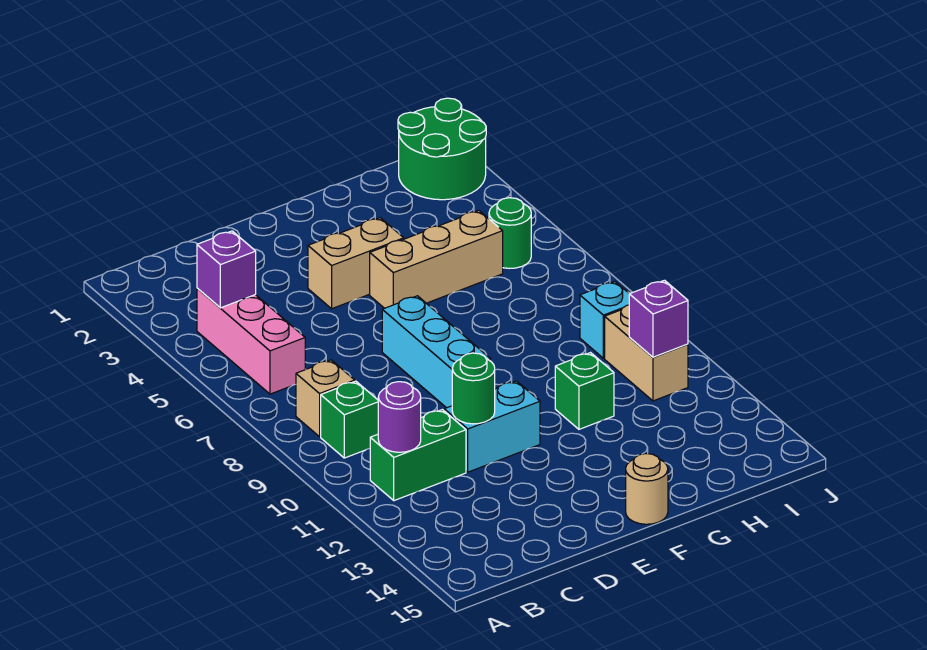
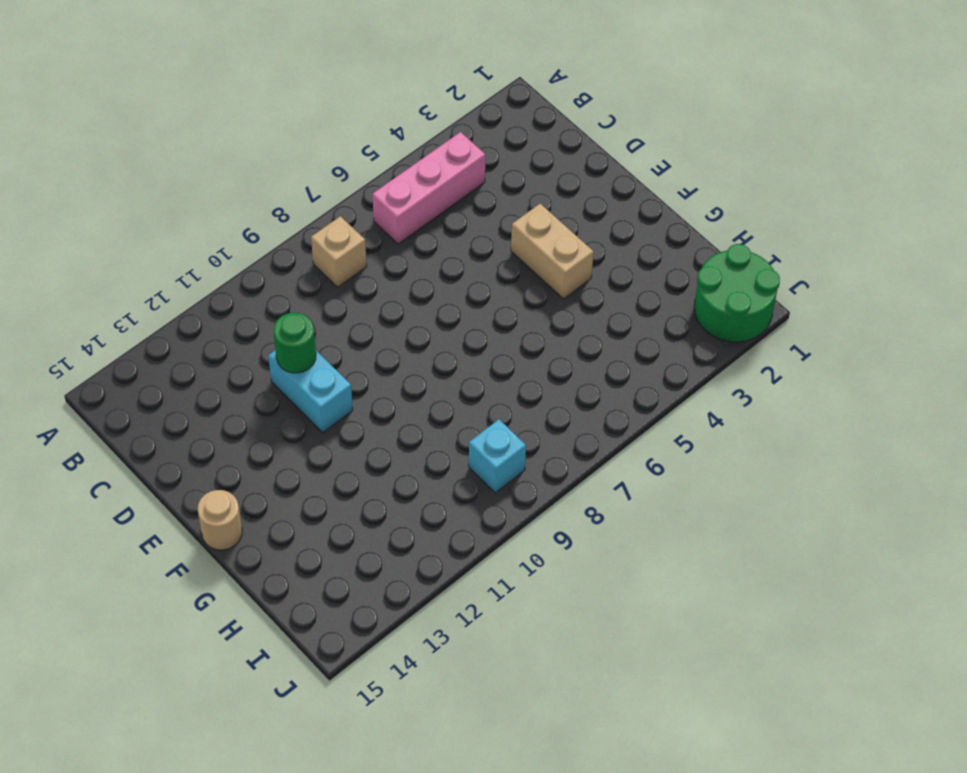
none -> green 1x1 brick [321,381,378,458]
none -> green 1x2 brick [370,410,466,501]
none -> cyan 1x3 brick [382,296,491,408]

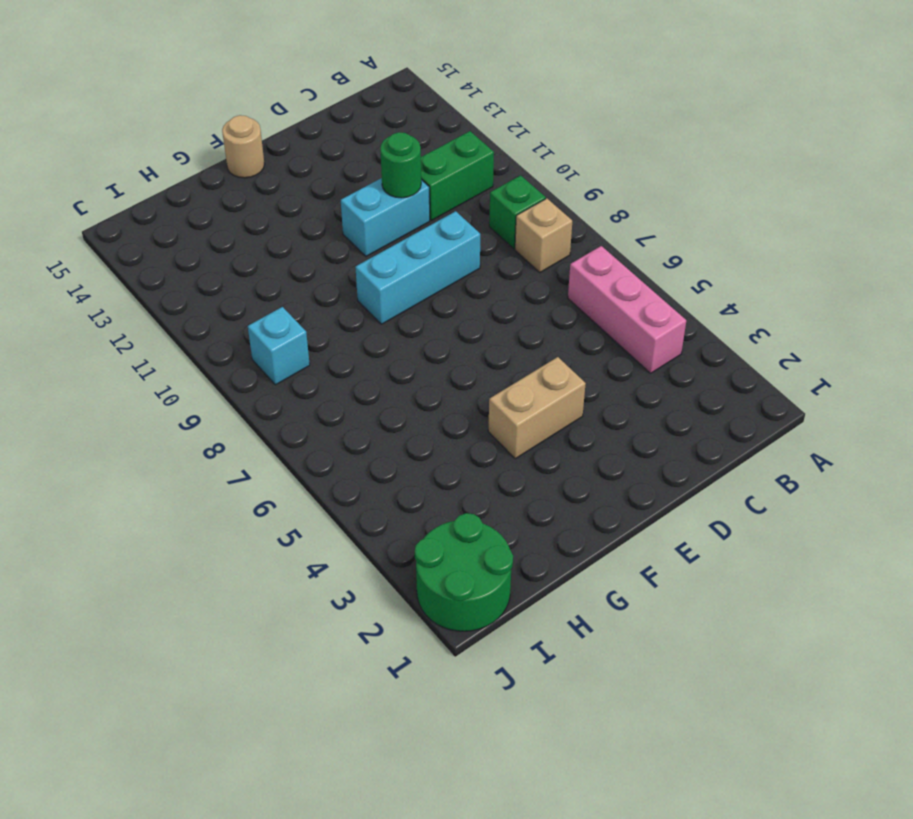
cyan 1x3 brick [355,211,480,324] -> cyan 1x3 brick turned to [382,296,491,408]
none -> tan 1x3 brick [370,211,503,308]
none -> green 1x1 brick [555,353,614,429]
none -> green 1x1 round brick [489,198,531,268]

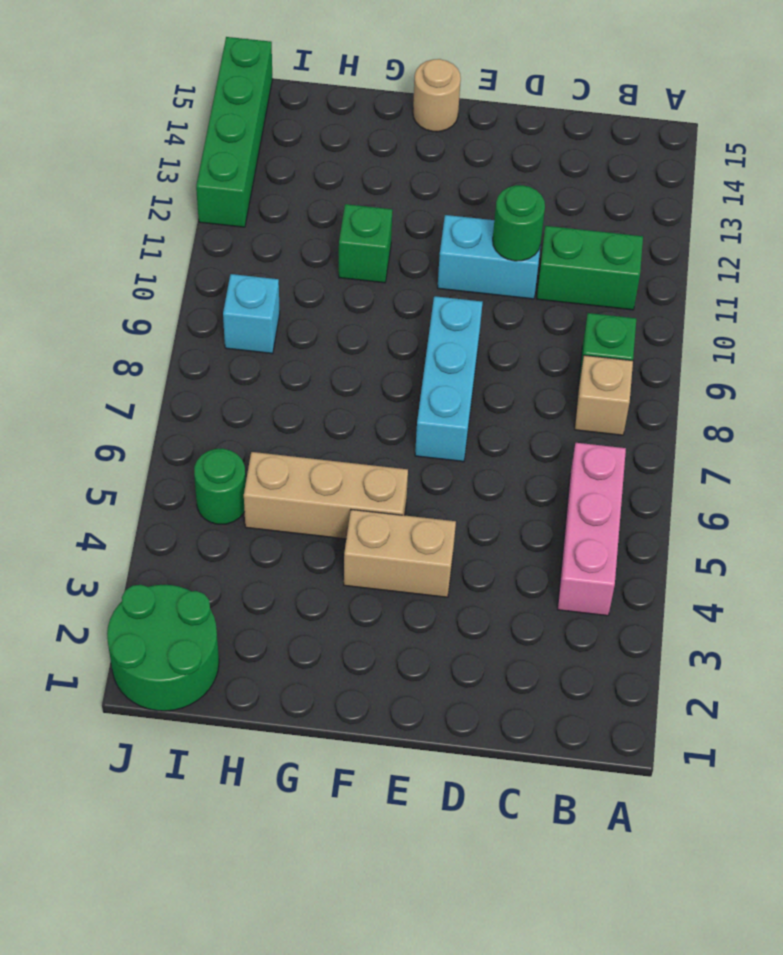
green 1x4 brick [196,37,272,227] -> none
none -> tan 1x2 brick [605,305,688,401]
none -> purple 1x1 brick [197,231,256,308]
none -> purple 1x1 round brick [378,382,421,452]

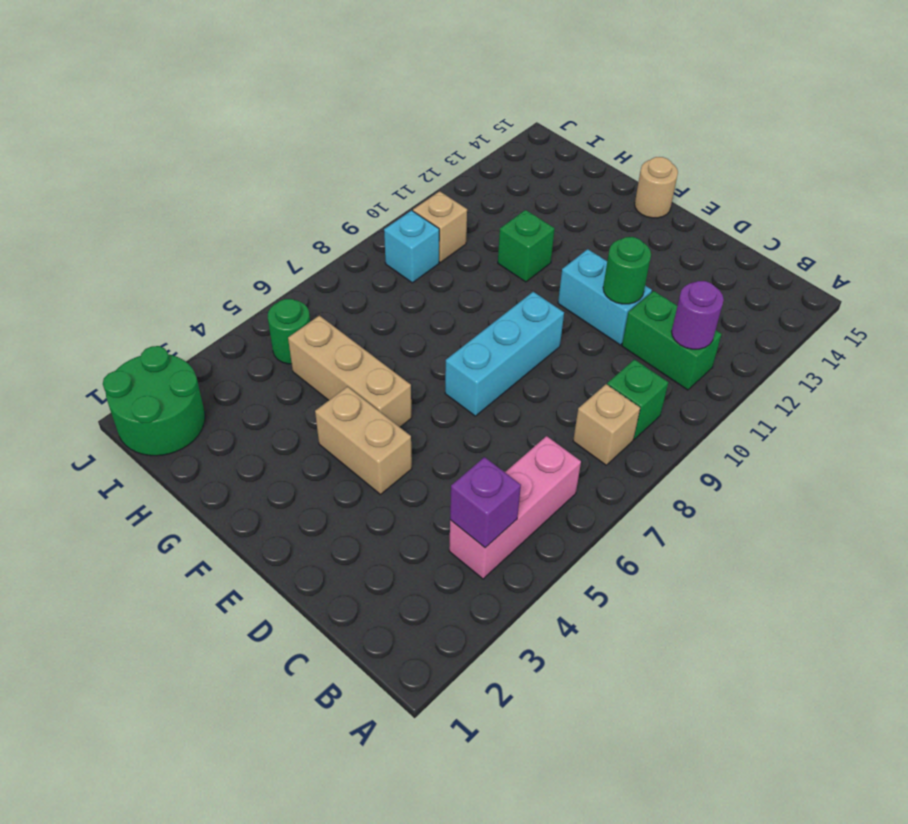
tan 1x1 brick [413,191,467,262] -> tan 1x2 brick [605,305,688,401]
none -> purple 1x1 brick [629,280,688,357]

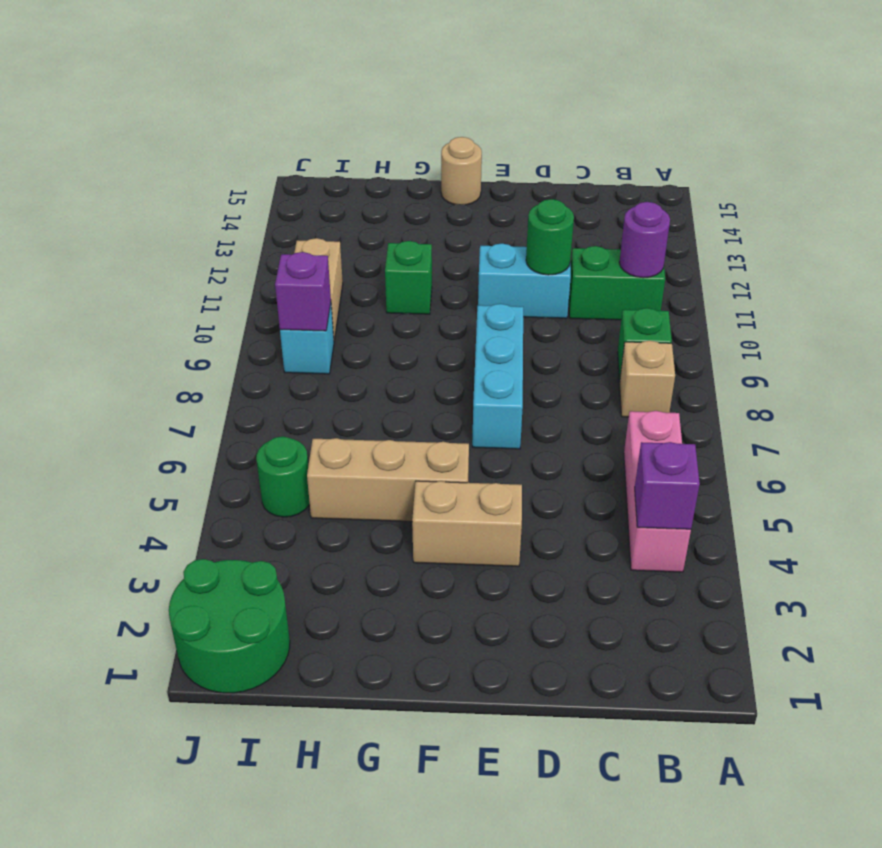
purple 1x1 brick [275,252,331,331] -> purple 1x1 brick moved to [629,280,688,357]

